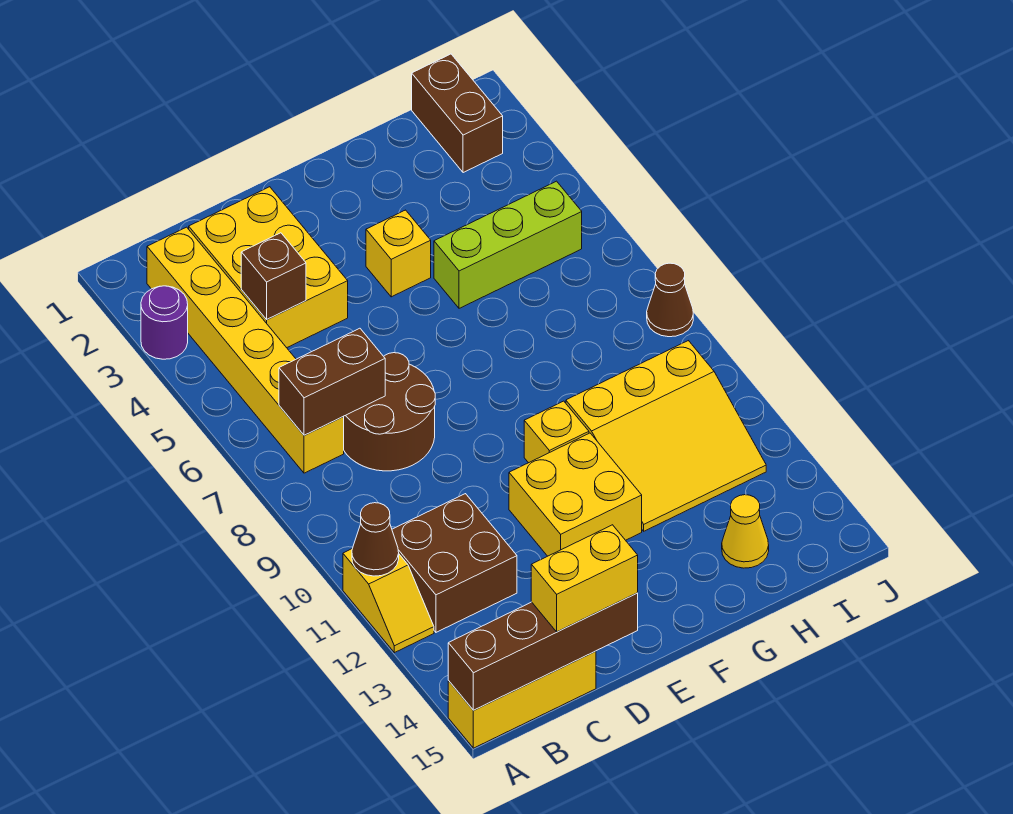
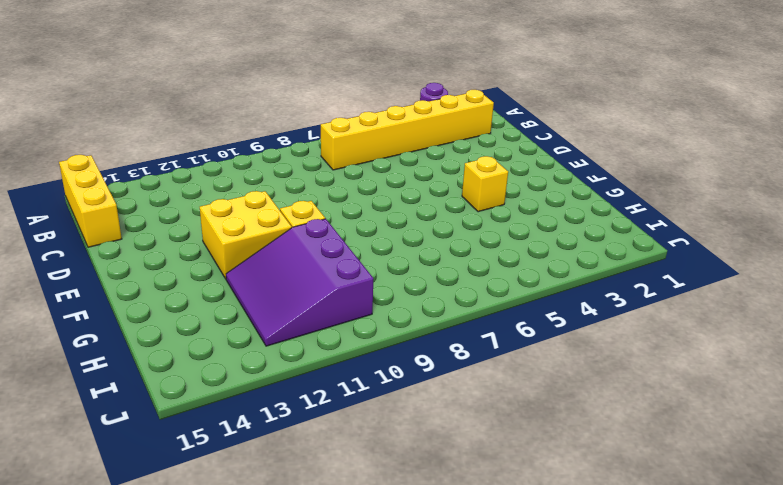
purple 3x3 slope [226,219,373,346] -> yellow 3x3 slope [566,341,766,531]
none -> yellow 1x2 slope [343,549,434,653]
none -> brown 2x2 brick [392,494,517,632]
none -> yellow 2x3 brick [189,187,348,348]

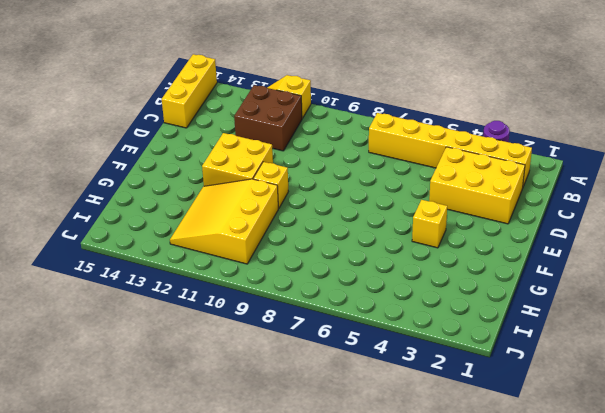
none -> brown 2x2 round brick [344,353,435,471]
none -> lime 1x3 brick [434,181,582,308]
none -> yellow 1x1 cone [722,495,769,568]

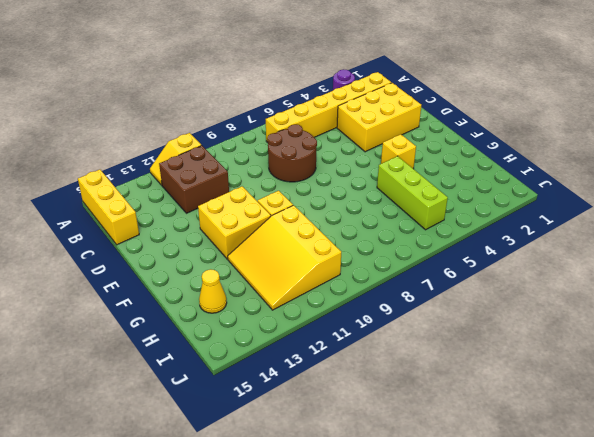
none -> brown 1x2 brick [412,54,503,173]
none -> brown 1x1 cone [647,263,693,337]
none -> brown 1x1 cone [352,503,399,576]

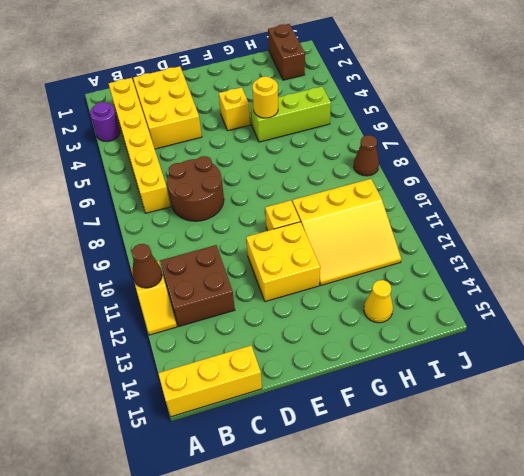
yellow 1x1 round brick [252,76,278,118] -> none
none -> brown 1x4 brick [448,593,638,710]
none -> brown 1x2 brick [279,328,385,435]
none -> brown 1x1 brick [241,233,306,320]

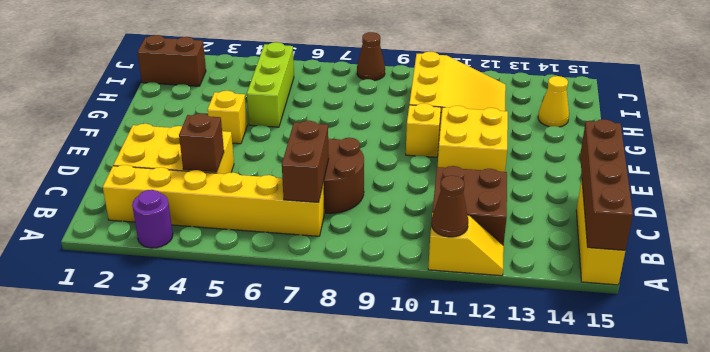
none -> yellow 1x2 brick [531,525,638,632]

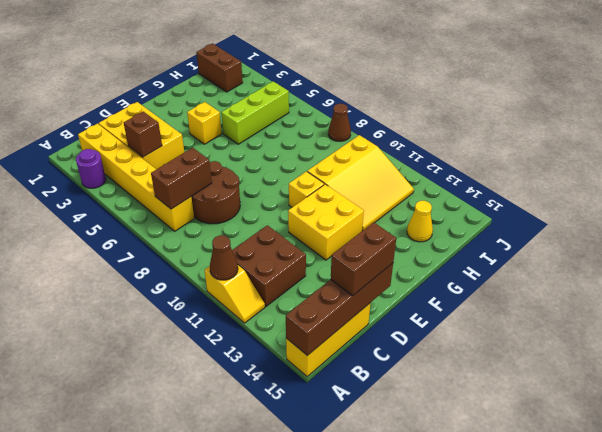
brown 1x2 brick [331,222,396,296] -> yellow 1x2 brick [531,525,638,632]

